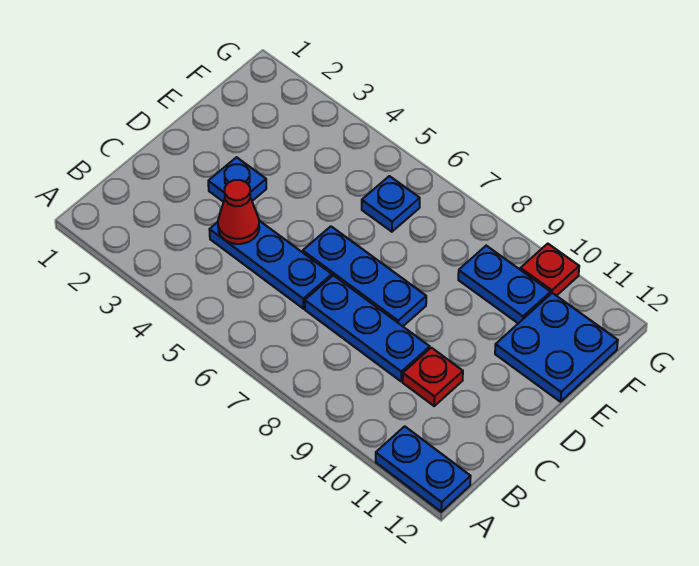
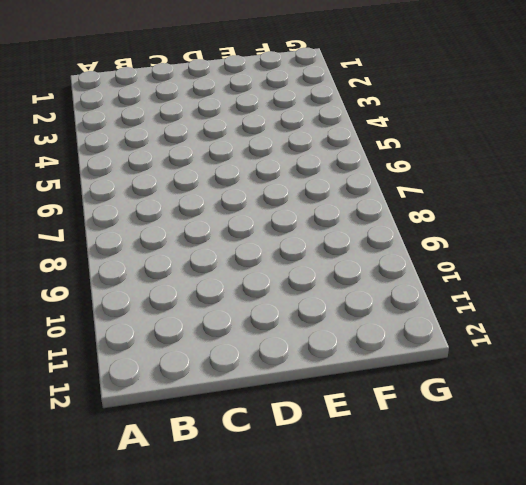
none -> blue 1x2 plate [376,426,471,512]
none -> blue 1x3 plate [209,221,332,309]

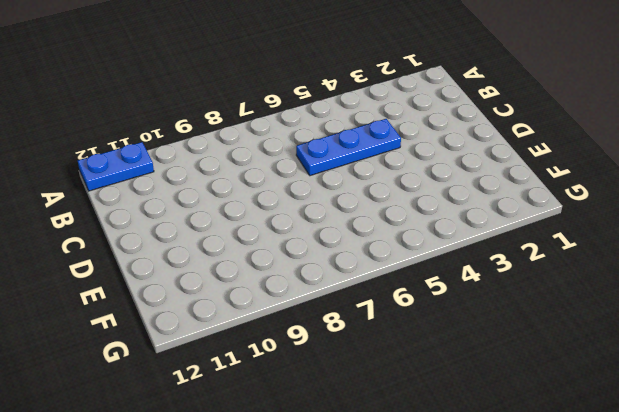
none -> blue 1x3 plate [305,275,430,381]
none -> red 1x1 plate [403,348,463,406]

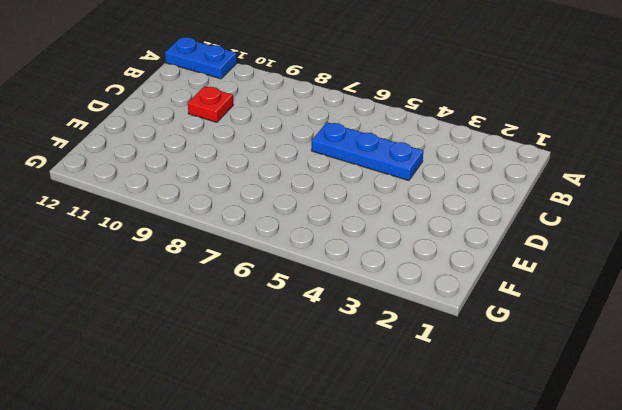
none -> blue 1x3 plate [305,275,430,381]
none -> blue 1x1 plate [208,157,266,202]

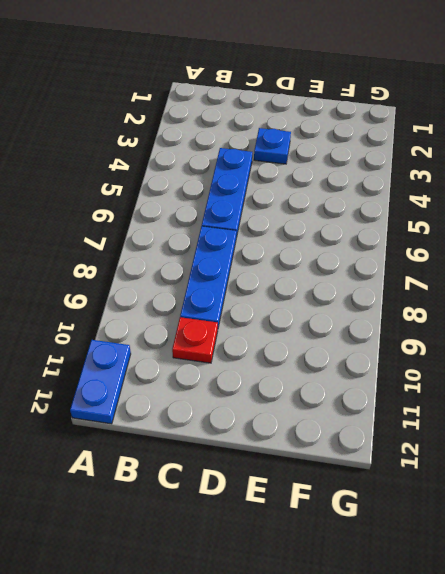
none -> blue 1x3 plate [303,226,426,326]
none -> blue 2x2 plate [495,293,618,402]

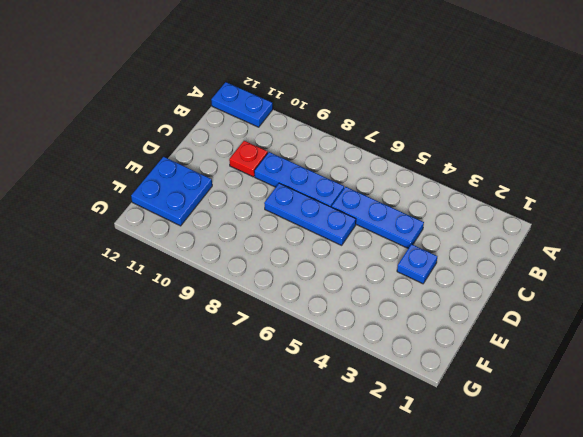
none -> blue 1x1 plate [362,176,420,232]
none -> blue 1x2 plate [458,246,551,323]

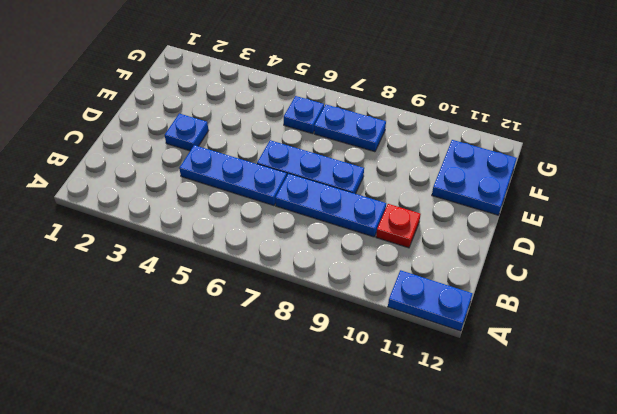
blue 1x2 plate [314,105,386,152] -> blue 1x2 plate moved to [458,246,551,323]
none -> red 1x1 plate [520,244,579,296]
none -> red 1x1 cone [218,180,259,244]

